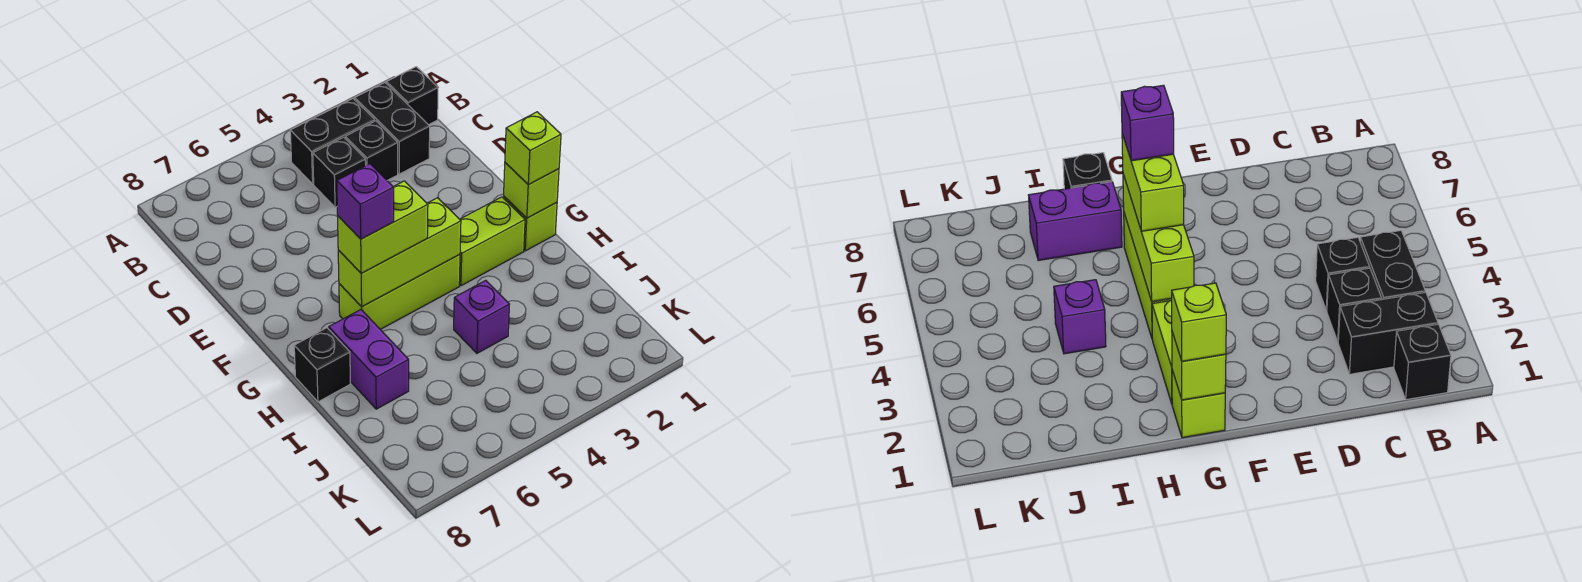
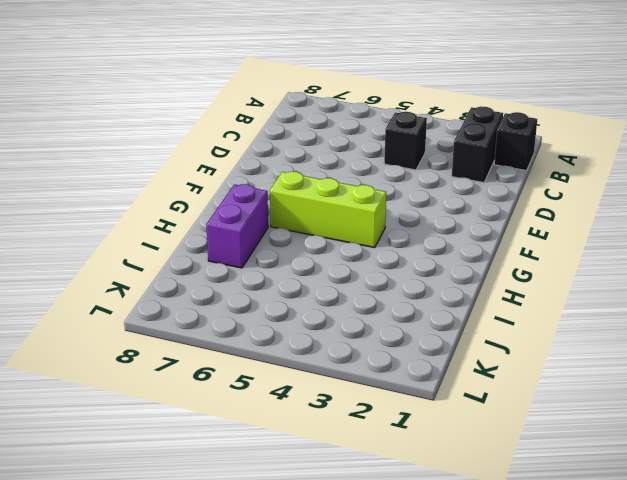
none -> black 1x2 brick [290,99,375,184]
none -> black 1x1 brick [345,121,398,180]
none -> lime 1x1 brick [503,197,557,251]

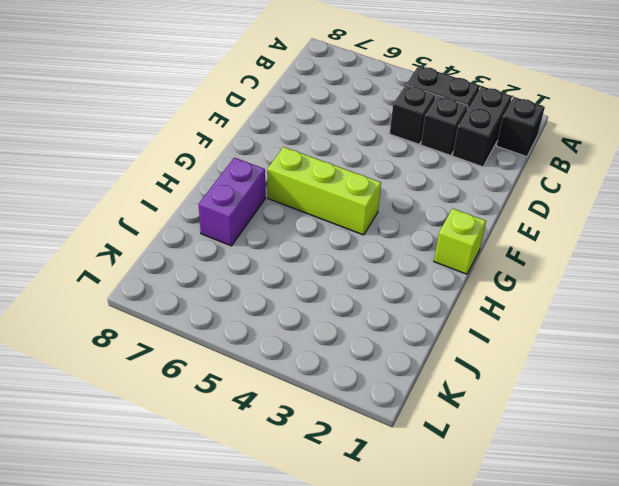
none -> lime 1x2 brick [459,197,525,286]
none -> black 1x1 brick [294,328,350,402]
none -> purple 1x1 brick [454,280,510,353]

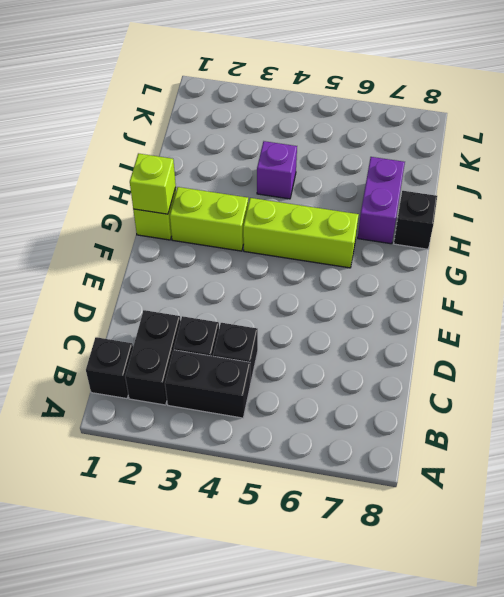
none -> lime 1x3 brick [338,198,461,307]
none -> lime 1x1 brick [505,112,561,185]
none -> lime 1x2 brick [338,181,428,273]

